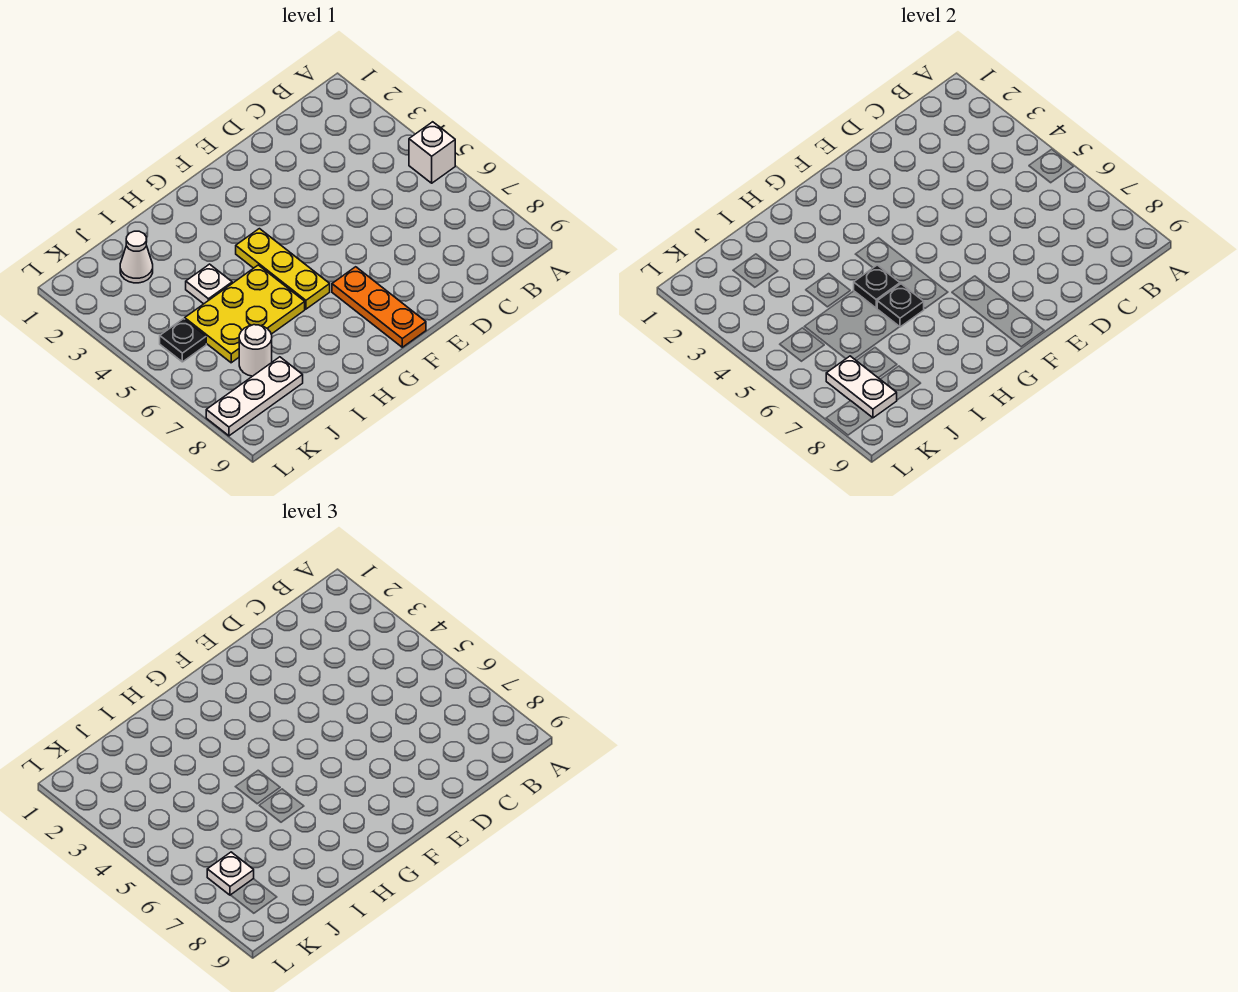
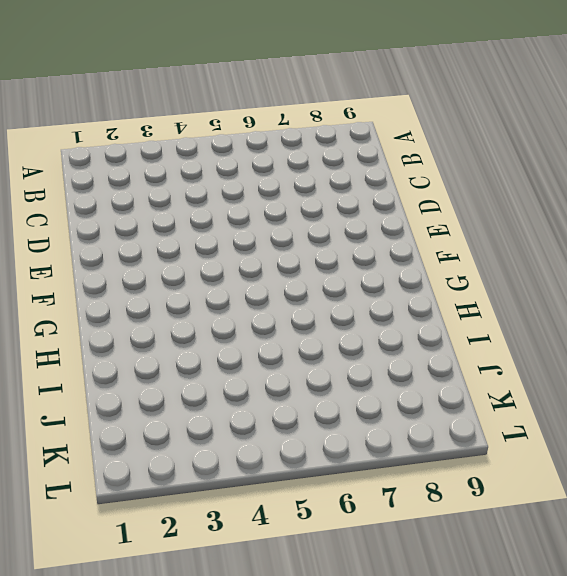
none -> white 1x1 brick [409,122,455,183]
none -> orange 1x3 plate [332,267,426,347]
none -> yellow 1x3 plate [236,229,330,309]

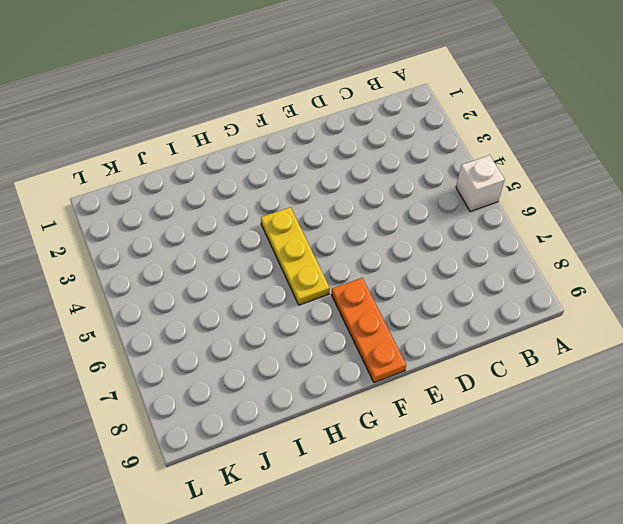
none -> yellow 2x3 plate [185,265,305,363]
none -> white 1x1 plate [186,264,232,304]
none -> white 1x1 cone [120,231,153,283]

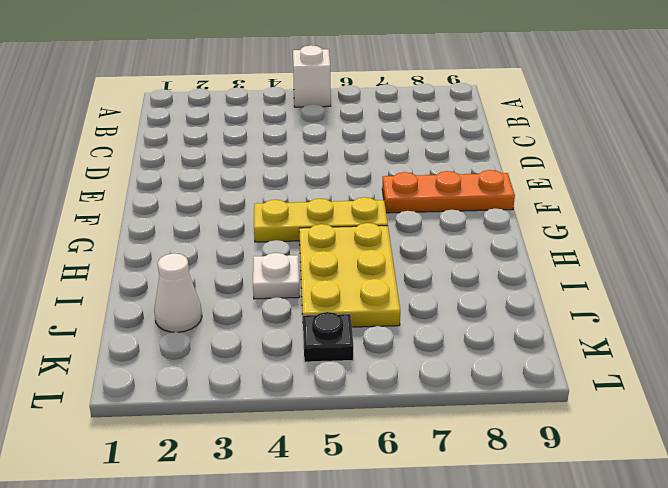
none -> white 1x1 round brick [239,325,272,376]
none -> white 1x3 plate [206,357,303,436]
none -> black 1x1 plate [854,265,900,308]

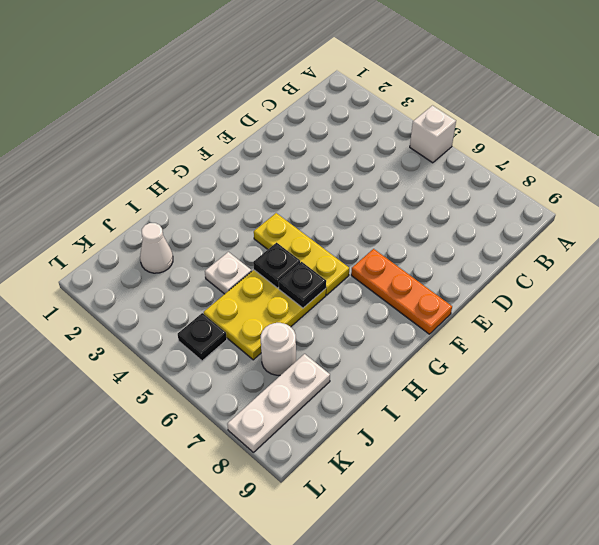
none -> white 1x2 plate [826,356,897,418]
none -> white 1x1 plate [207,852,254,895]

